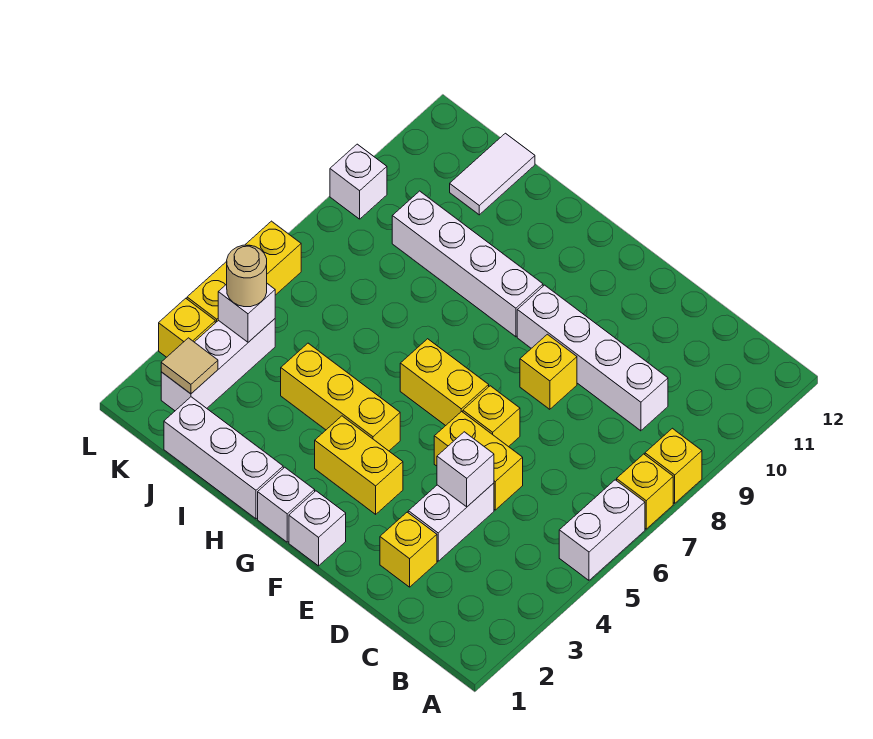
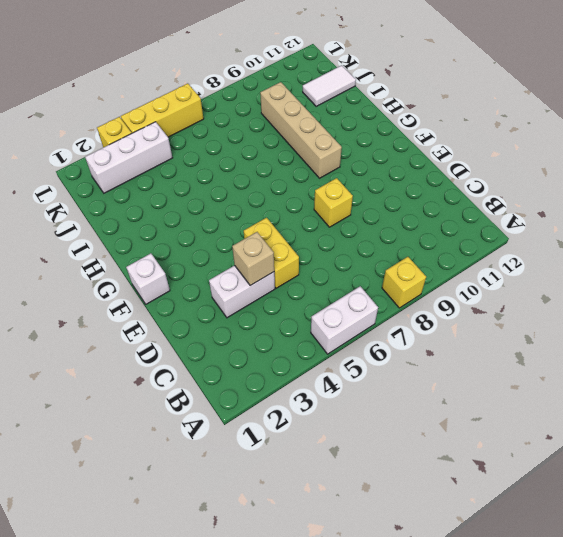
tan 1x1 brick [232,232,274,286] -> white 1x1 brick [437,432,494,507]
tan 1x4 brick [260,82,342,178] -> white 1x4 brick [392,191,543,337]
none -> yellow 1x1 brick [617,454,673,529]
none -> white 1x4 brick [517,285,668,431]
none -> yellow 1x1 brick [380,512,437,587]

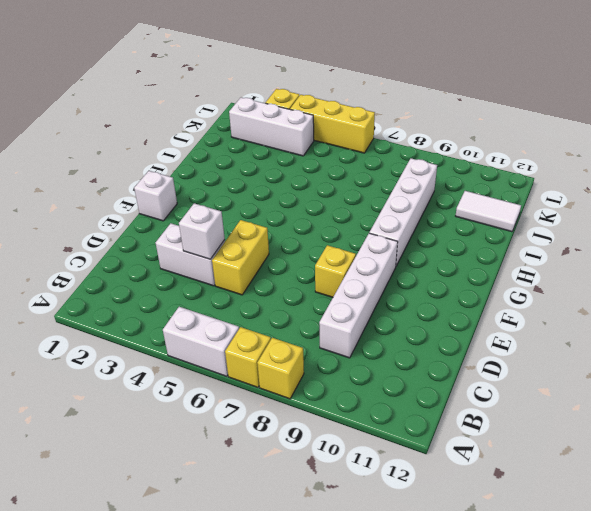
none -> yellow 1x1 brick [380,512,437,587]
none -> yellow 1x1 brick [463,386,520,447]
none -> yellow 1x2 brick [315,416,403,514]

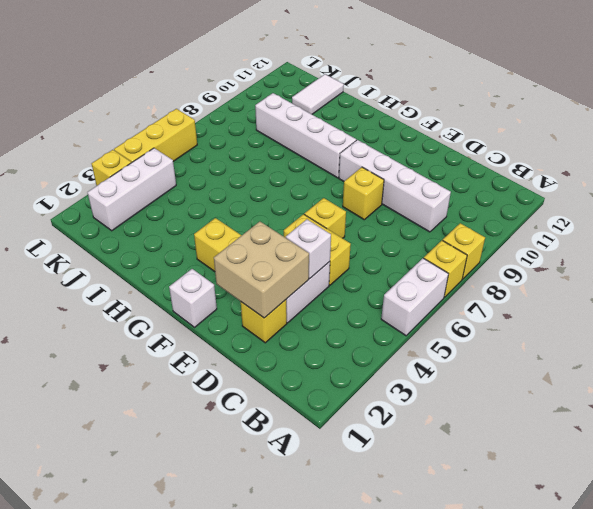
tan 2x2 brick [214,222,309,318] -> none
none -> yellow 1x2 brick [400,339,489,426]
none -> white 1x1 brick [258,467,315,542]
none -> yellow 1x3 brick [281,343,400,451]

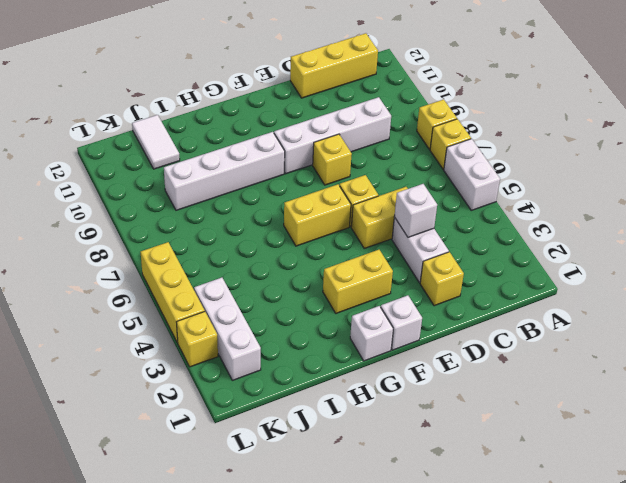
yellow 1x3 brick [290,33,378,98] -> yellow 1x3 brick moved to [281,343,400,451]
none -> white 1x3 brick [164,397,283,519]
none -> white 1x1 brick [330,144,387,219]
none -> tan 1x1 tile [161,338,218,394]

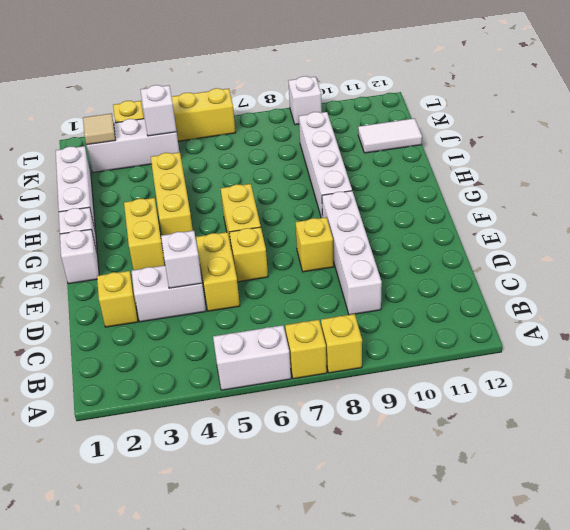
none -> tan 1x1 round brick [227,245,267,307]

